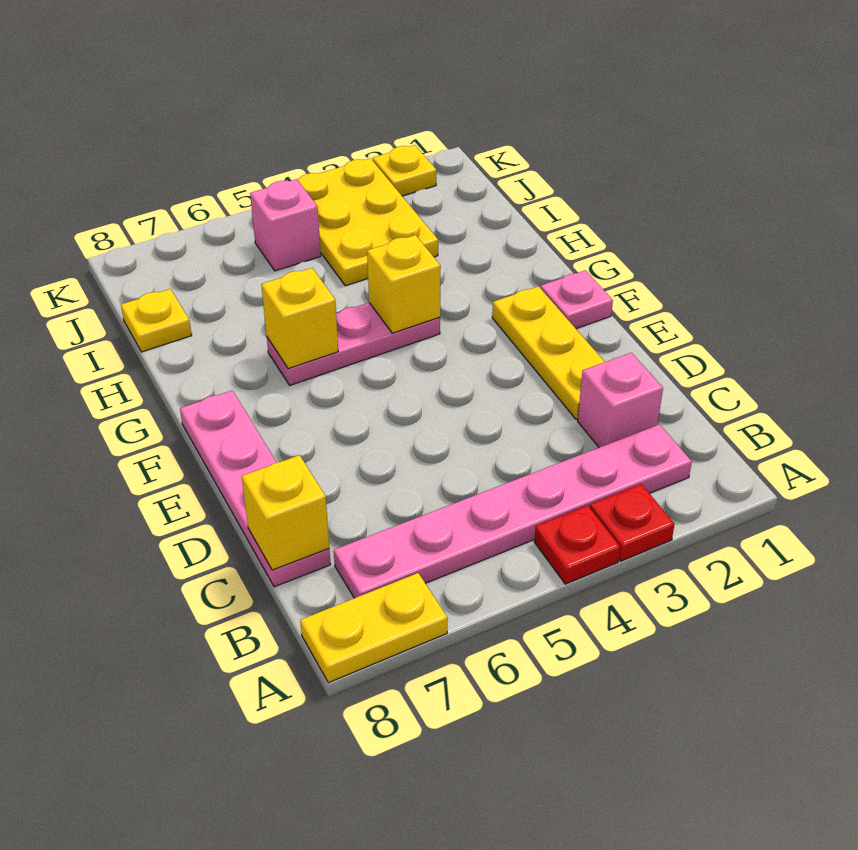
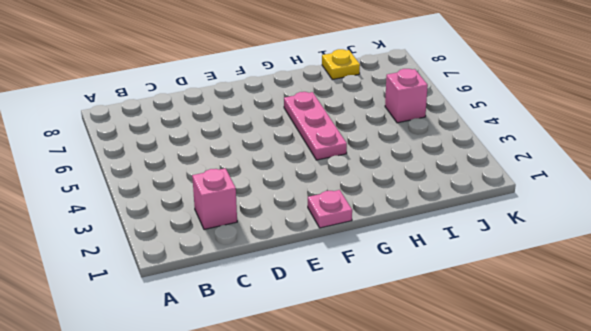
none -> red 1x1 plate [590,484,675,561]
none -> red 1x1 plate [534,505,620,584]
none -> yellow 1x2 plate [300,573,448,683]

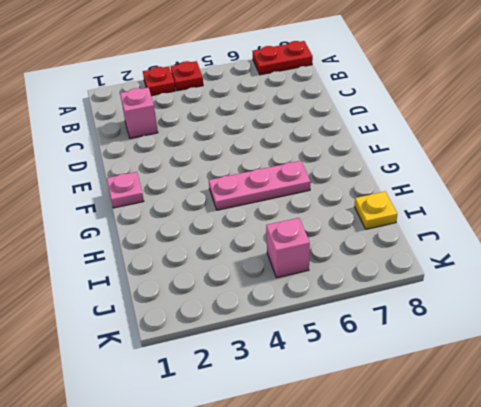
red 1x2 plate [252,41,313,75] -> yellow 1x2 plate [300,573,448,683]
none -> pink 1x6 plate [334,424,692,598]
none -> pink 1x4 plate [180,390,331,587]
none -> yellow 1x3 plate [492,286,605,420]

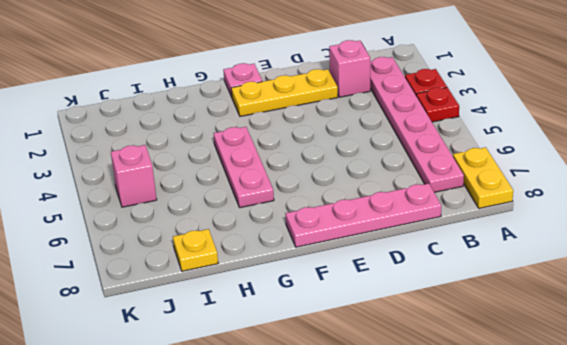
none -> yellow 2x3 plate [298,158,438,286]
none -> yellow 1x1 plate [373,145,437,196]
none -> yellow 1x1 brick [242,455,329,570]

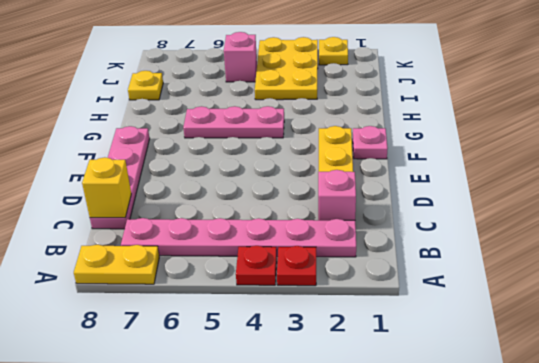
none -> yellow 1x1 brick [367,235,441,333]
none -> yellow 1x1 brick [261,268,338,369]

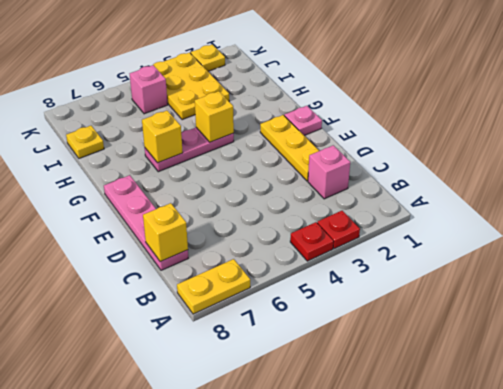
none -> pink 1x6 plate [334,424,692,598]

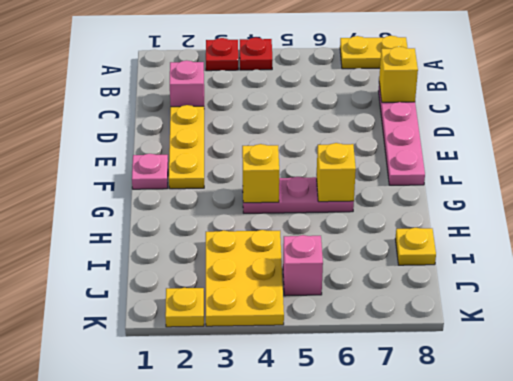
none -> pink 1x6 plate [334,424,692,598]

